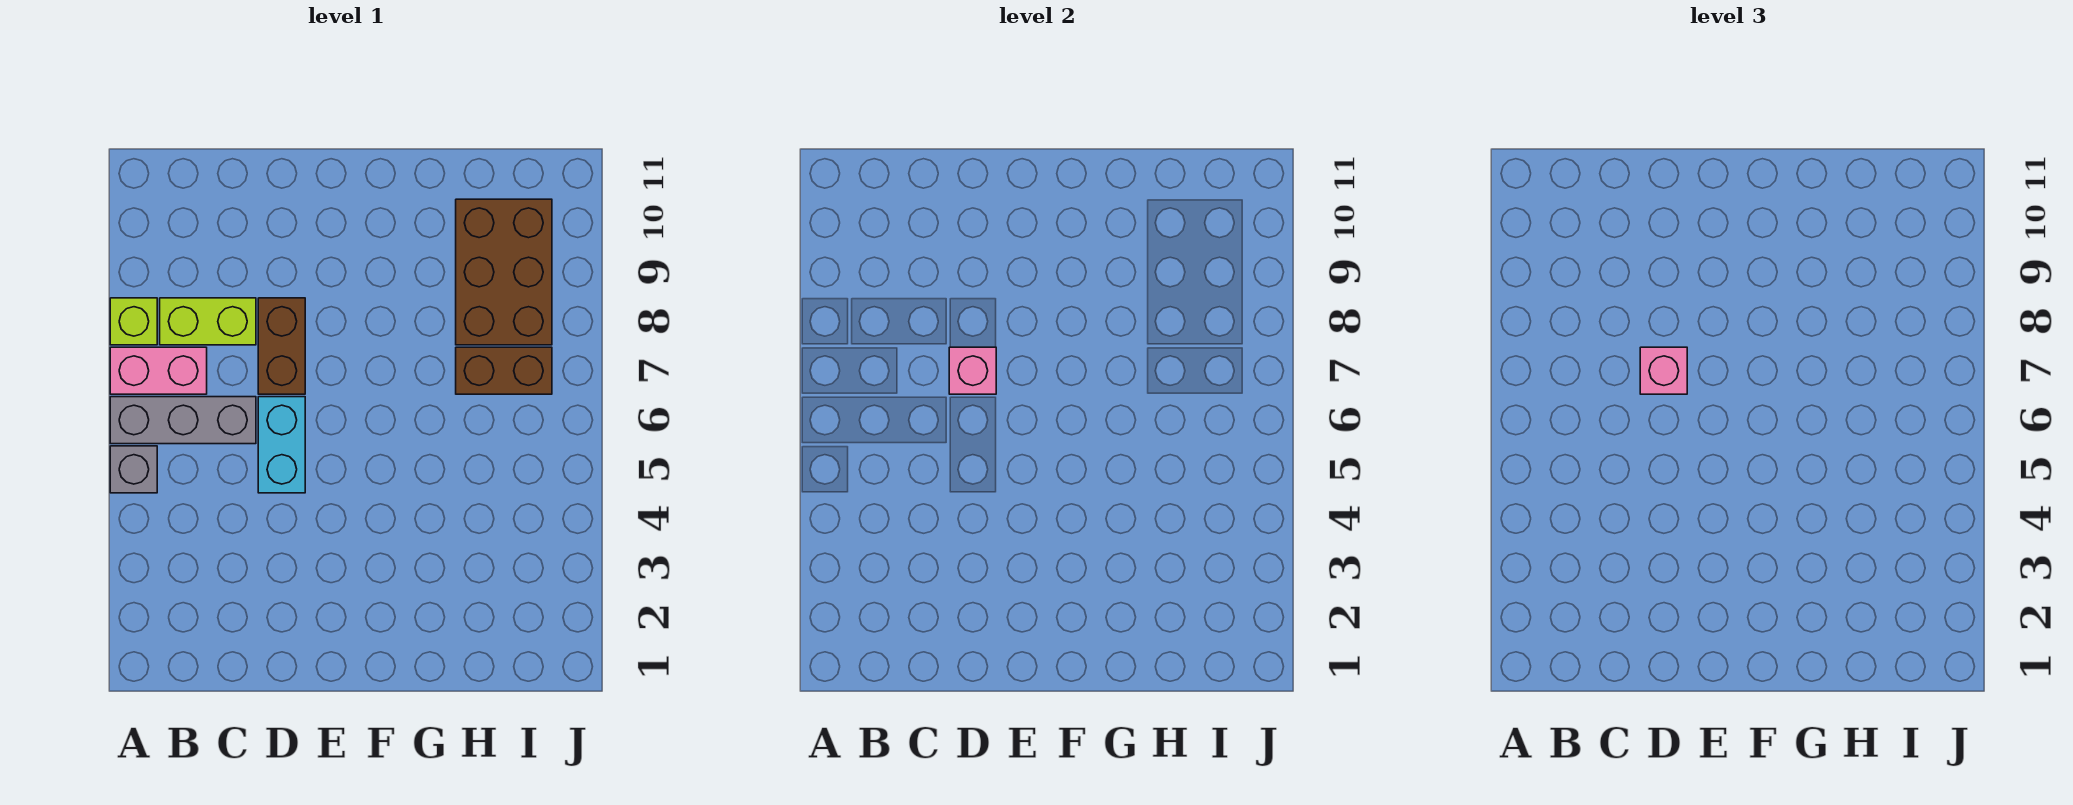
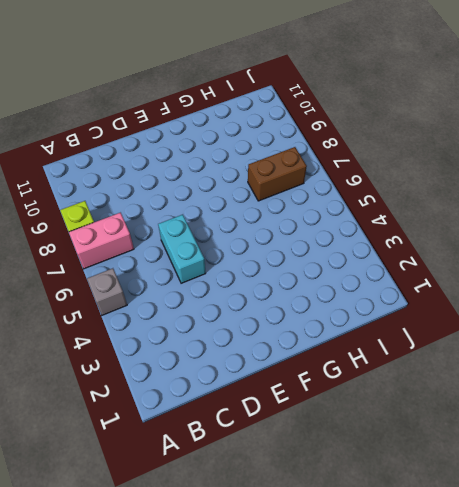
none -> grey 1x3 brick [110,397,256,444]
none -> lime 1x2 brick [160,298,256,345]

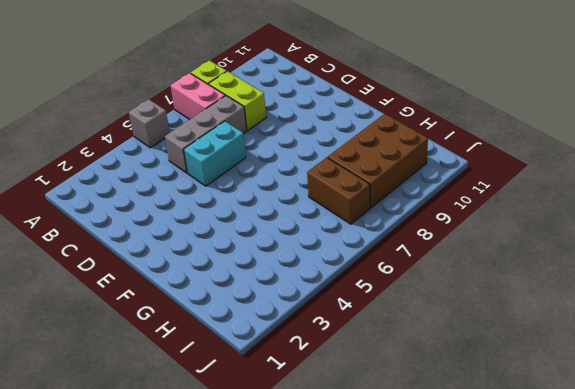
grey 1x3 brick [165,96,247,173] -> grey 1x3 brick turned to [110,397,256,444]
none -> brown 1x2 brick [258,298,305,394]
none -> pink 1x1 brick [949,347,996,394]

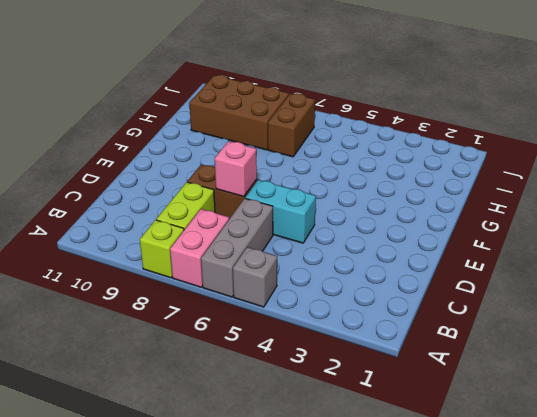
none -> pink 1x1 brick [1640,347,1687,394]

